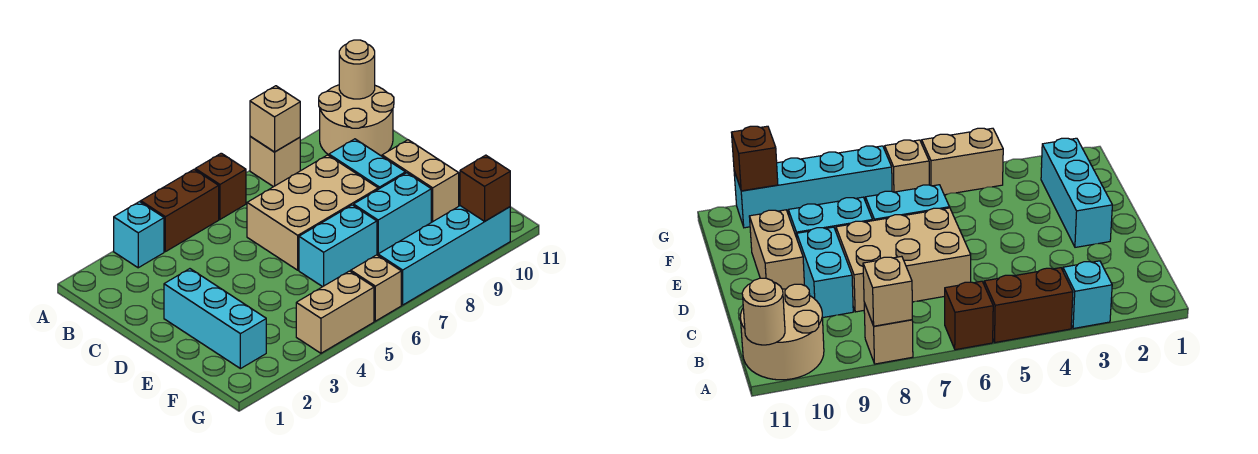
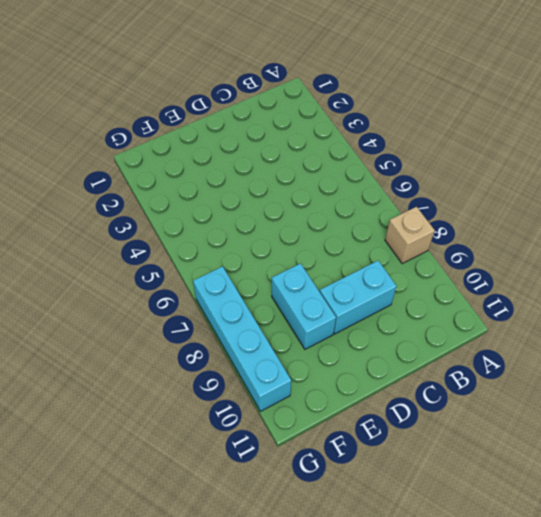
none -> cyan 1x1 brick [114,202,164,268]
none -> brown 1x2 brick [141,170,219,252]
none -> brown 1x1 brick [195,153,246,219]

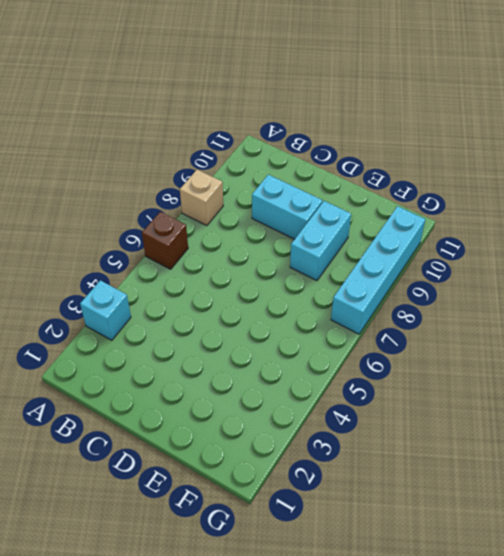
none -> brown 1x2 brick [141,170,219,252]
none -> tan 2x2 round brick [319,85,394,156]
none -> tan 2x3 brick [247,155,378,270]

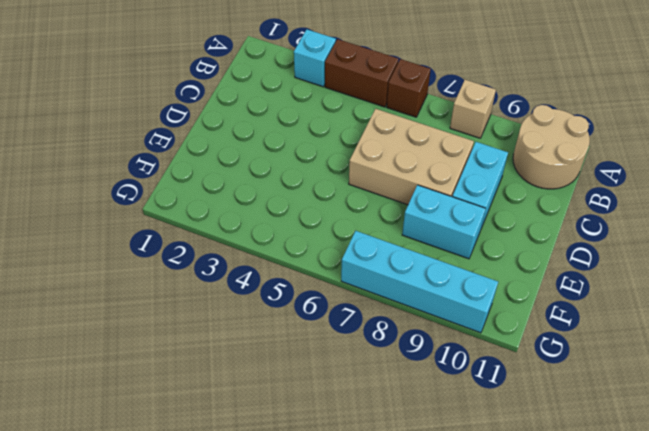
none -> cyan 1x3 brick [164,269,266,369]
none -> tan 1x2 brick [382,140,459,222]
none -> cyan 1x2 brick [299,205,377,287]

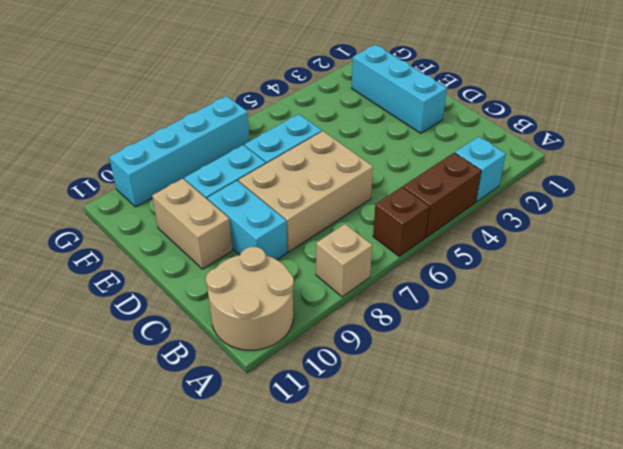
none -> tan 1x2 brick [296,271,374,353]
none -> tan 1x1 brick [351,255,401,321]
none -> tan 1x1 brick [250,86,300,152]

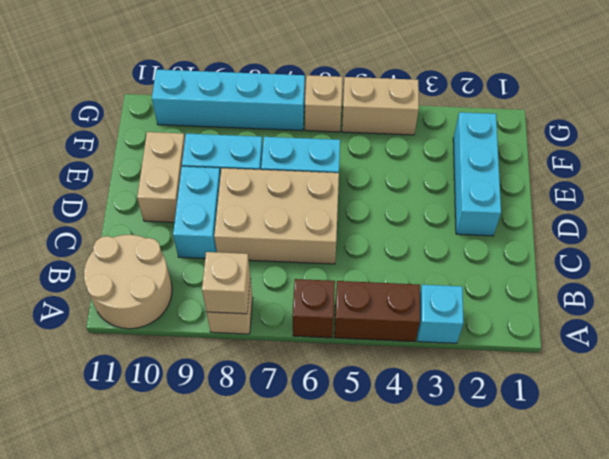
none -> tan 1x1 round brick [339,40,375,99]
none -> brown 1x1 brick [460,155,510,221]

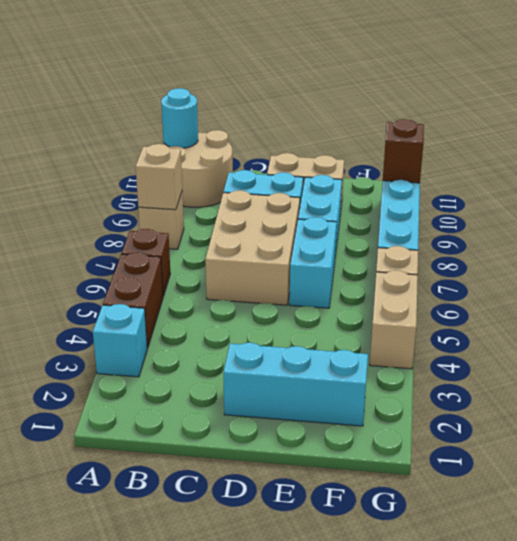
cyan 1x1 round brick [161,88,198,148] -> tan 1x1 round brick [339,40,375,99]

